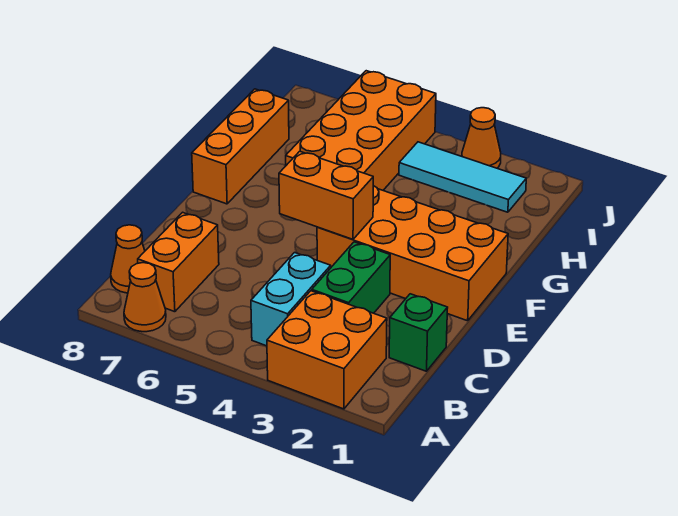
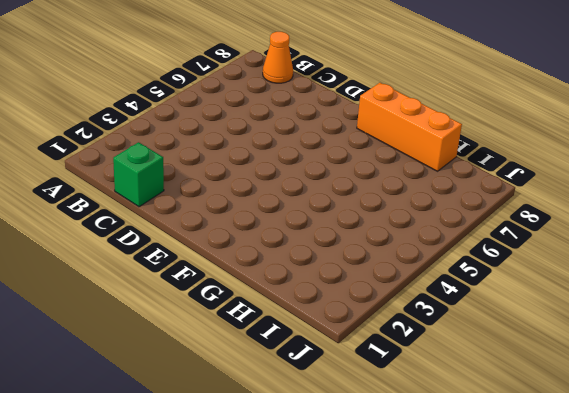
none -> orange 2x2 brick [267,291,387,409]
none -> orange 1x1 cone [124,263,166,332]
none -> cyan 1x2 brick [251,253,331,346]

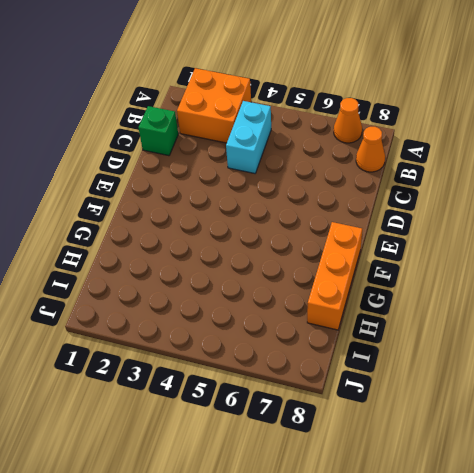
none -> orange 1x2 brick [138,212,219,312]
none -> green 1x2 brick [312,242,390,313]
none -> orange 2x4 brick [317,186,508,321]

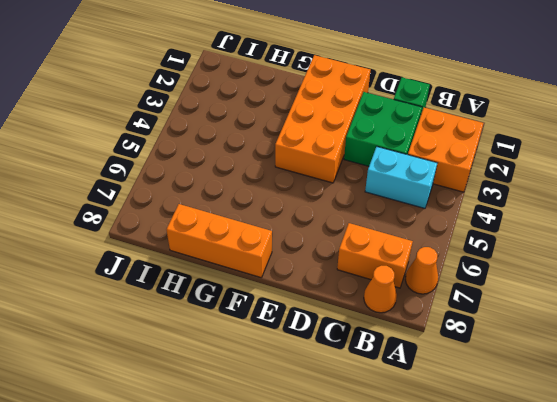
green 2x2 brick [344,92,422,166] -> green 1x2 brick [312,242,390,313]
none -> orange 2x4 brick [286,71,436,190]
none -> cyan 1x3 tile [399,142,526,212]
none -> orange 1x1 cone [462,108,501,168]

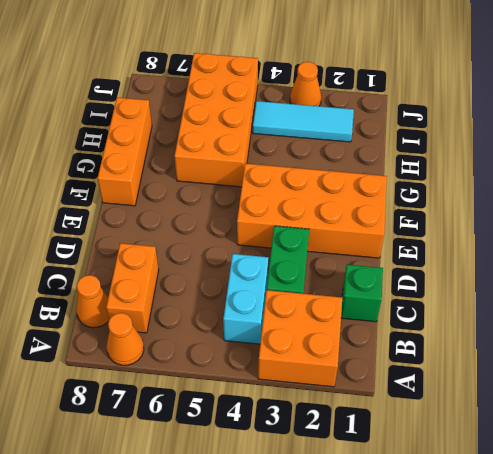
none -> orange 1x2 brick [279,151,373,240]

